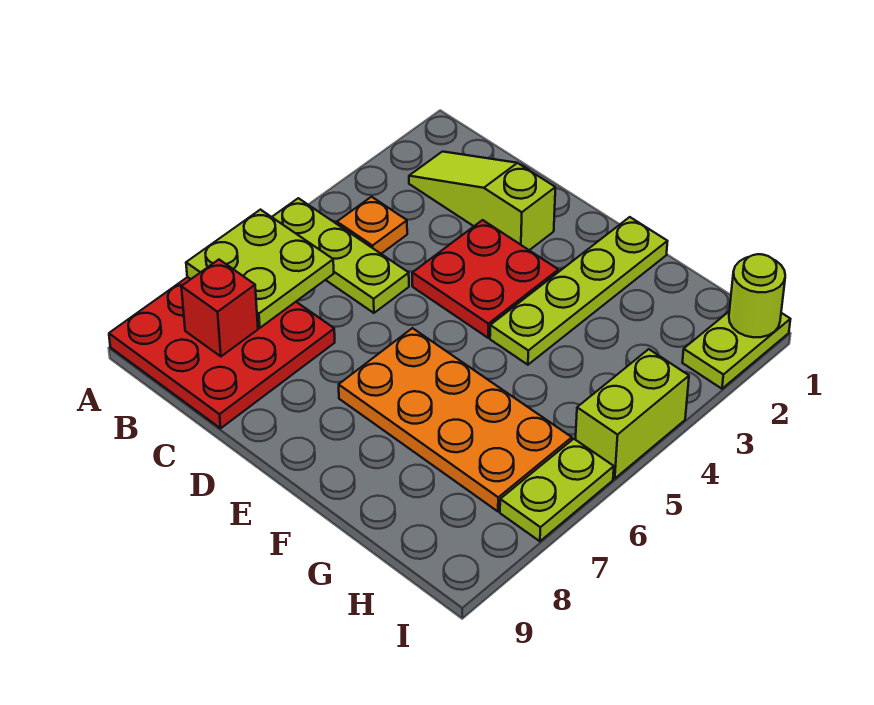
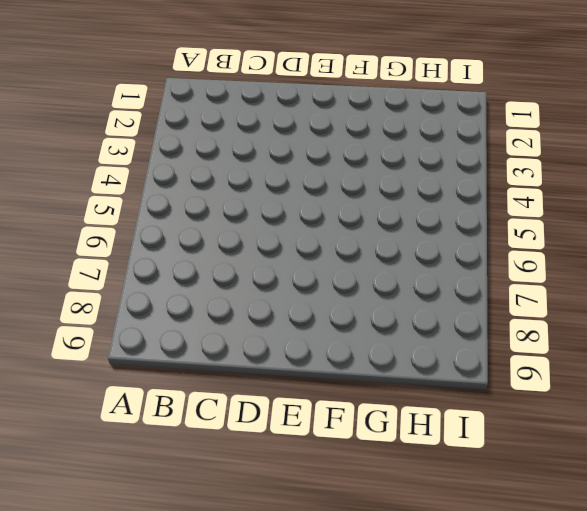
none -> lime 1x3 plate [272,198,409,313]
none -> red 3x3 plate [109,277,335,428]
none -> lime 1x3 slope [409,152,555,250]

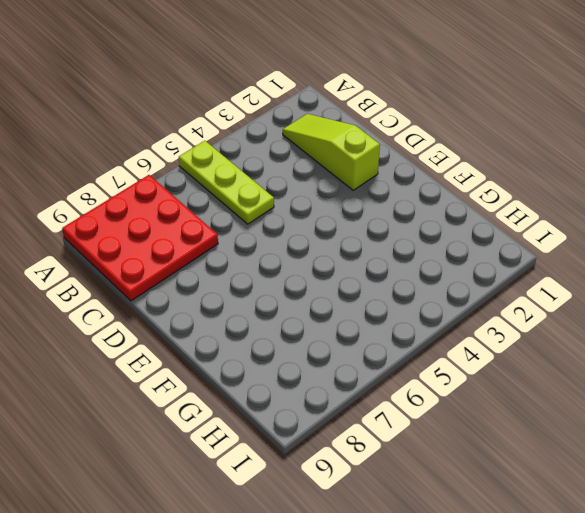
none -> orange 1x1 plate [337,197,407,254]
none -> red 2x2 plate [412,220,558,338]
none -> orange 2x4 plate [339,328,572,511]

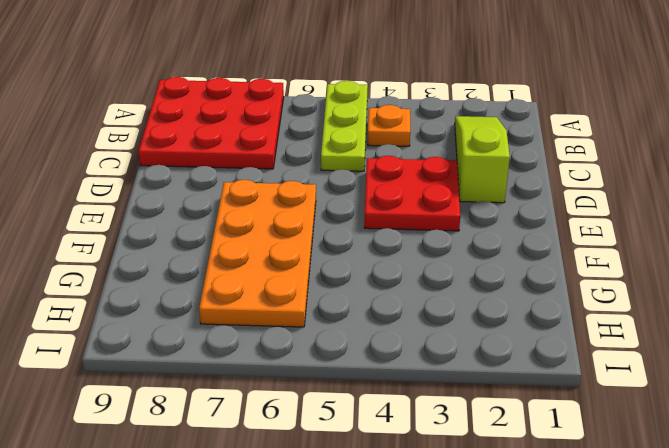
none -> lime 1x4 plate [490,217,668,365]
none -> lime 1x2 plate [682,312,790,389]
none -> lime 1x2 brick [576,349,689,478]

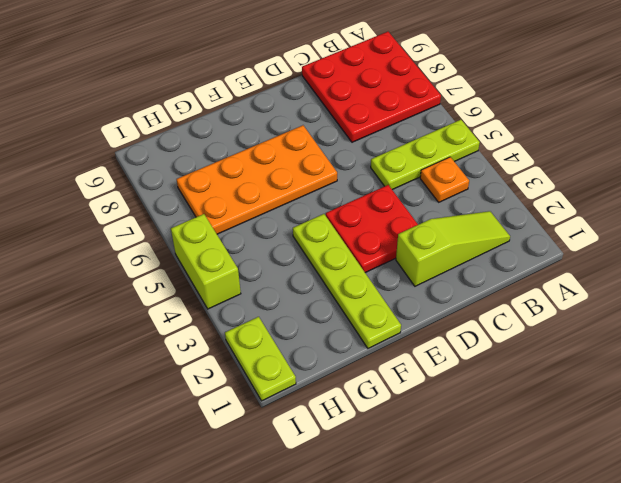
none -> lime 1x2 plate [500,439,614,541]
none -> lime 2x2 plate [186,210,334,328]
none -> red 1x1 brick [181,260,258,356]

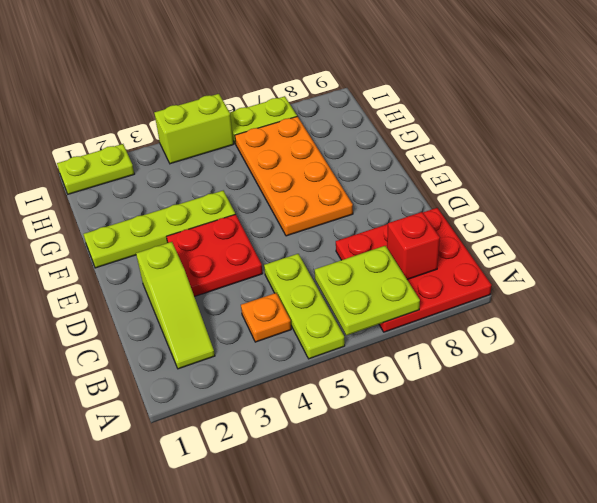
none -> lime 1x1 round brick [729,254,785,337]

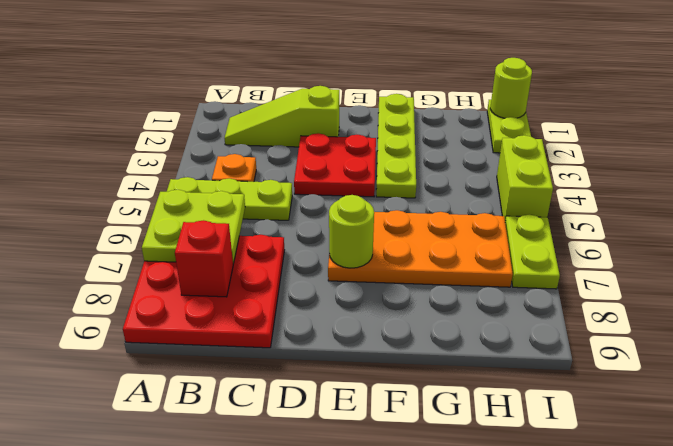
lime 1x1 round brick [329,195,374,268] -> none

